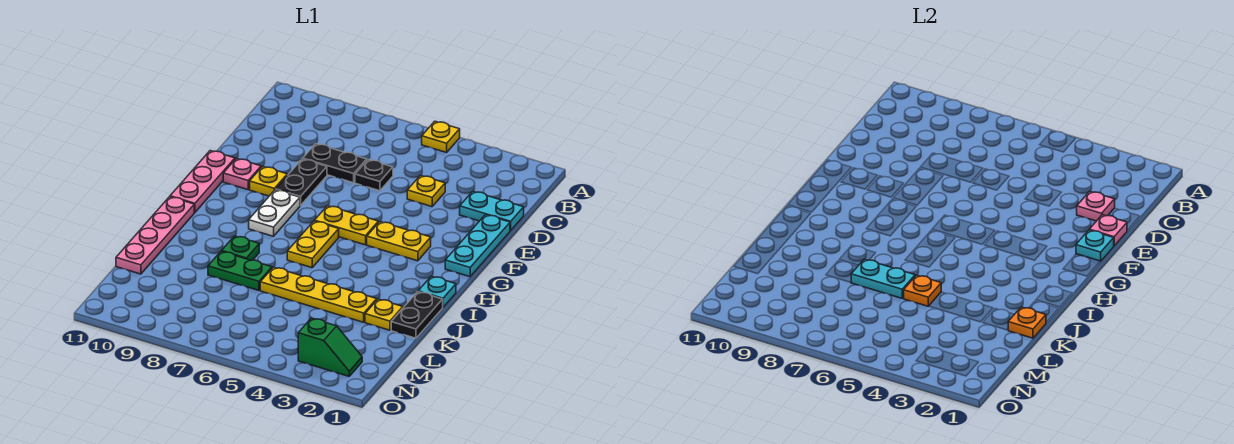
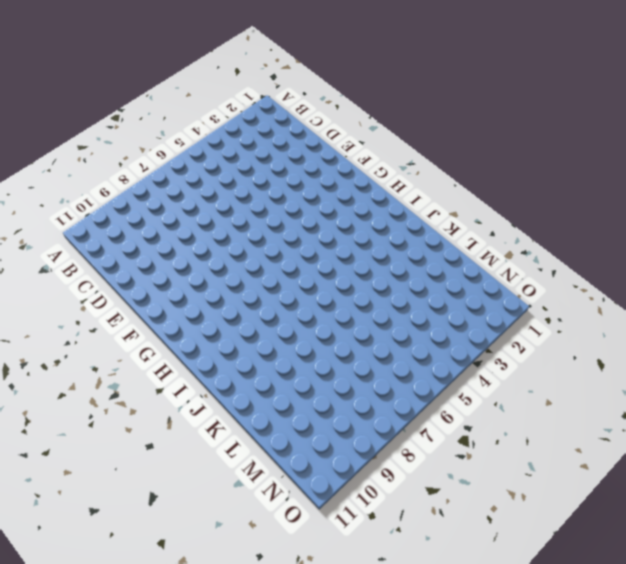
none -> yellow 1x1 plate [422,121,460,152]
none -> cyan 1x2 plate [460,191,524,230]
none -> yellow 1x1 plate [407,175,445,207]

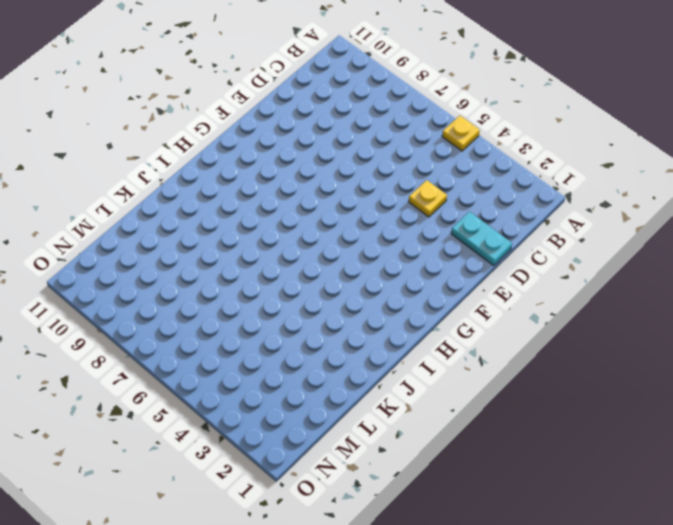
none -> black 1x1 plate [355,159,393,191]
none -> black 1x2 plate [303,144,367,183]
none -> cyan 1x3 plate [445,215,510,277]

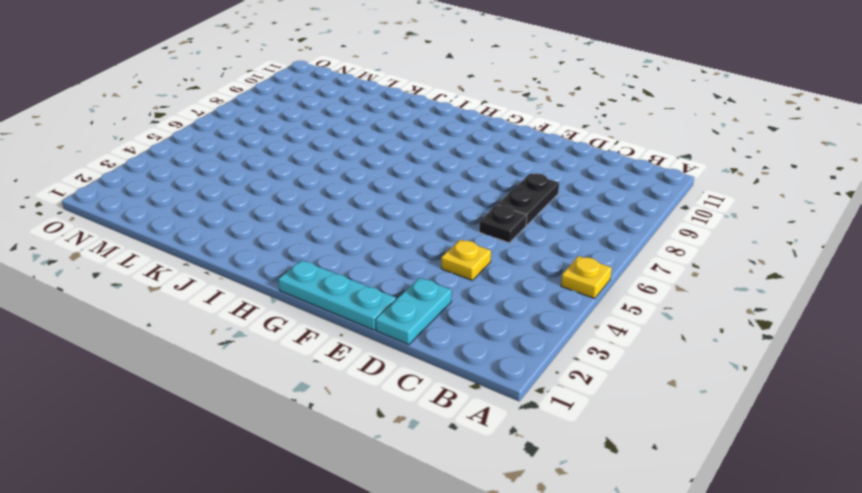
none -> black 1x2 plate [276,159,327,206]
none -> yellow 1x1 plate [250,166,287,196]
none -> pink 1x1 plate [223,158,261,190]

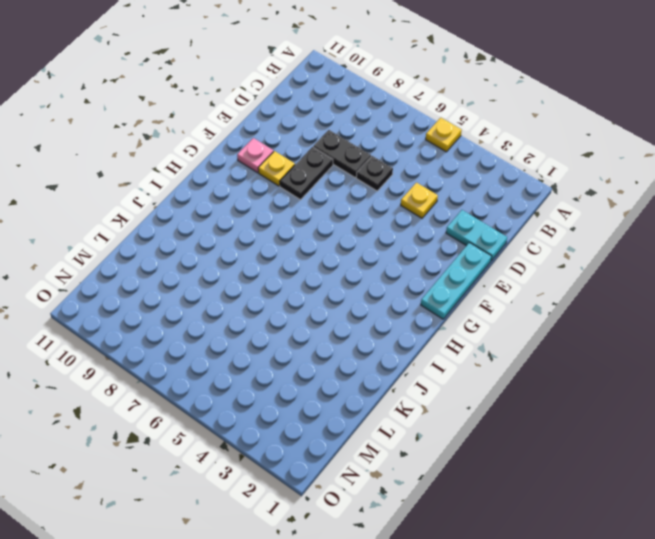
none -> pink 1x3 plate [170,151,235,212]
none -> yellow 1x2 plate [367,222,431,261]
none -> yellow 1x2 plate [314,206,379,245]

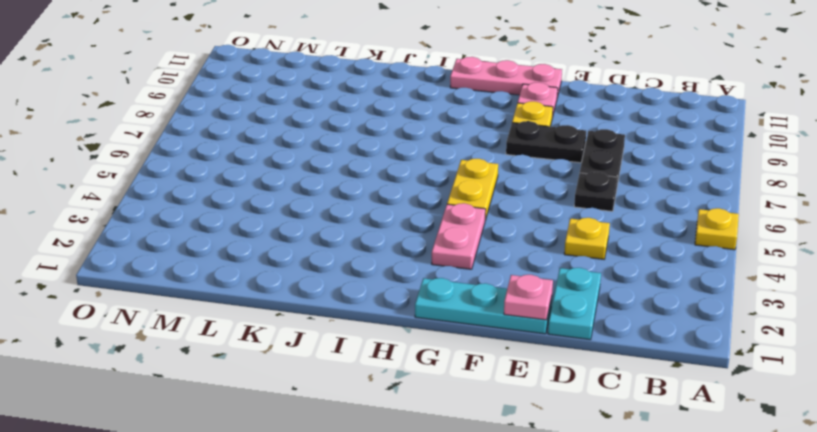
pink 1x2 plate [432,203,486,269] -> yellow 1x2 plate [367,222,431,261]
none -> white 1x2 plate [249,190,300,236]
none -> yellow 1x2 plate [287,221,339,268]
none -> cyan 1x1 plate [418,276,456,307]

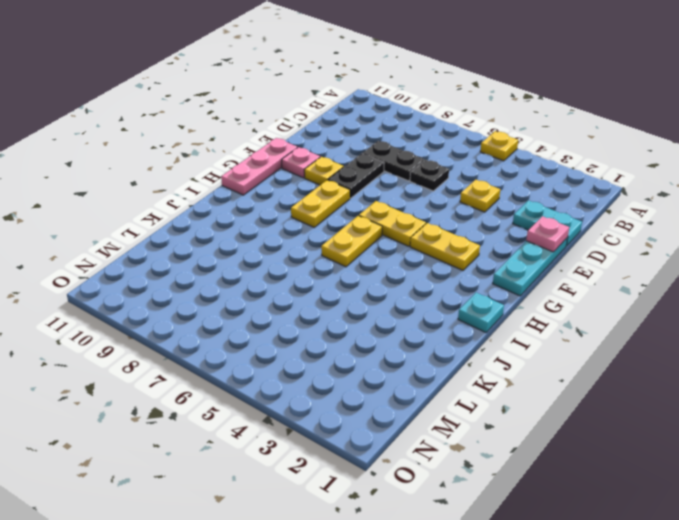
yellow 1x2 plate [291,180,350,227] -> white 1x2 plate [249,190,300,236]
none -> pink 1x4 plate [116,197,194,274]
none -> black 1x2 plate [391,292,443,338]
none -> green 1x1 plate [222,236,259,260]

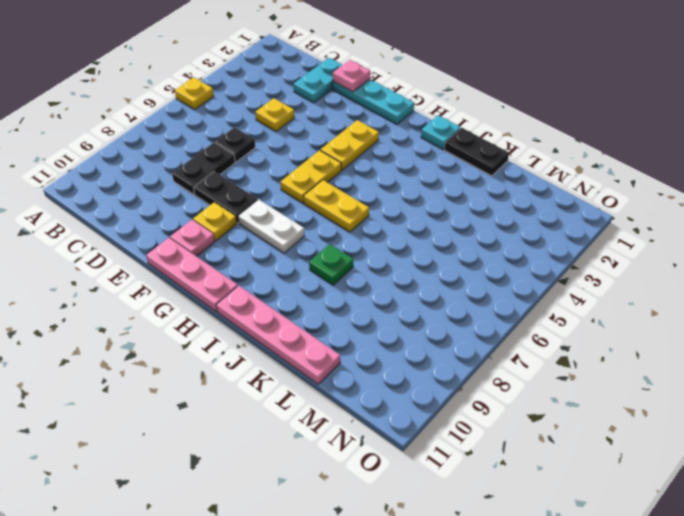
none -> yellow 1x1 plate [365,299,403,330]
none -> yellow 1x4 plate [260,267,377,322]
none -> green 1x2 plate [208,251,272,290]

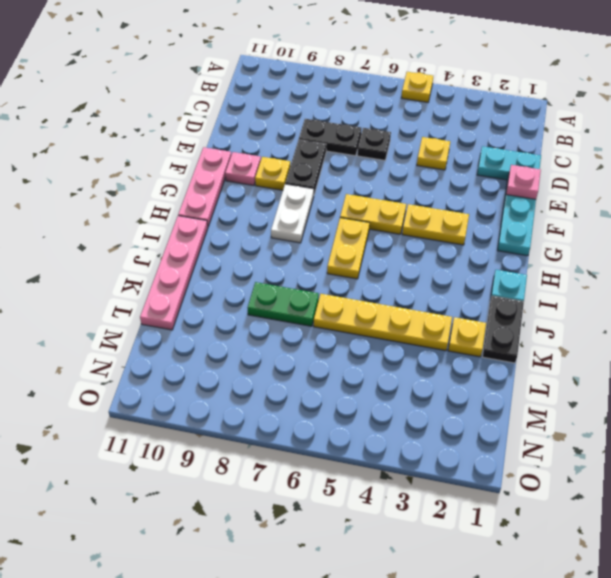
none -> green 1x1 plate [222,236,259,260]
none -> green 1x2 slope [298,318,362,376]
none -> pink 1x1 plate [1077,191,1115,221]

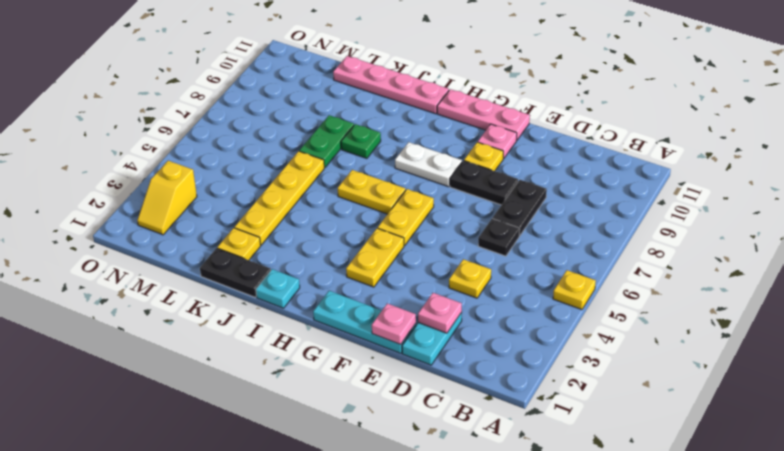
yellow 1x2 slope [137,161,197,235] -> green 1x2 slope [298,318,362,376]
none -> cyan 1x1 plate [1076,230,1114,261]
none -> orange 1x1 plate [1008,307,1046,338]
none -> orange 1x1 plate [903,275,941,306]

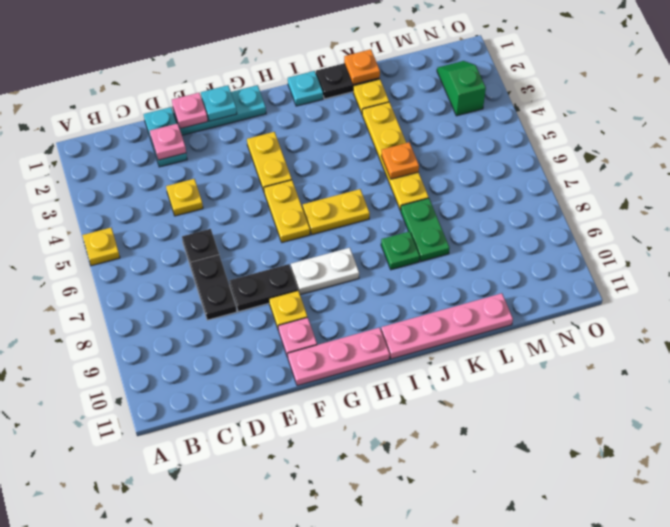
none -> cyan 1x2 plate [851,259,915,298]

